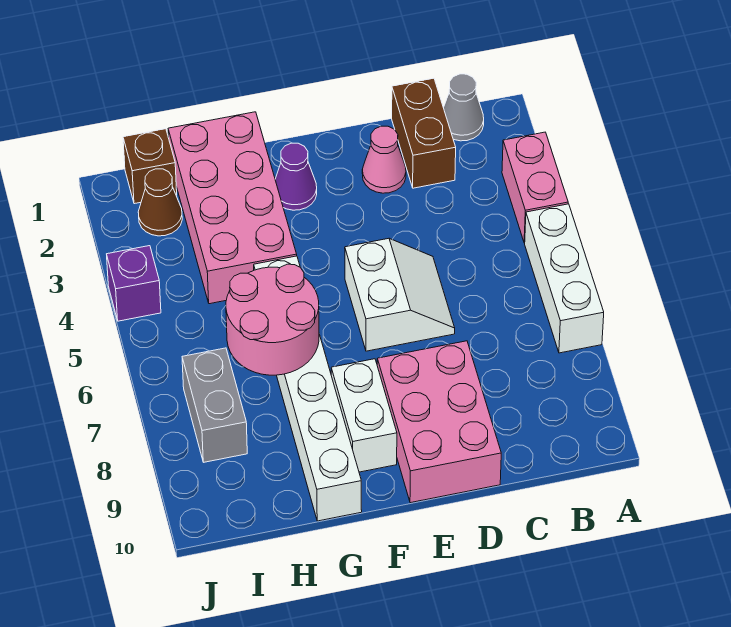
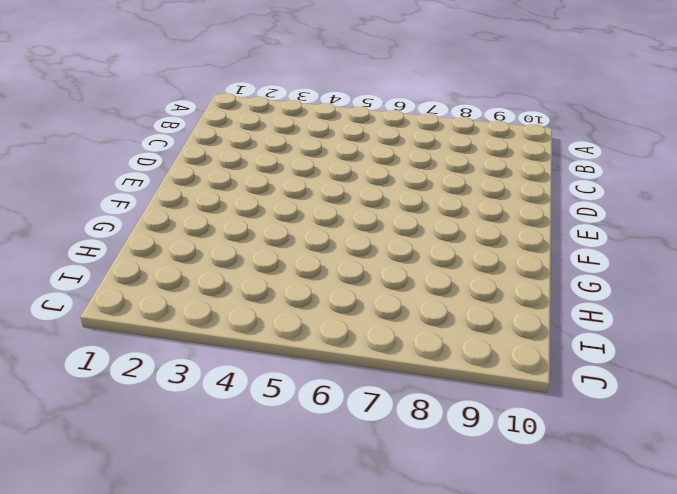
none -> pink 1x2 brick [502,132,568,243]
none -> white 1x3 brick [525,204,604,353]
none -> grey 1x1 cone [443,74,484,141]

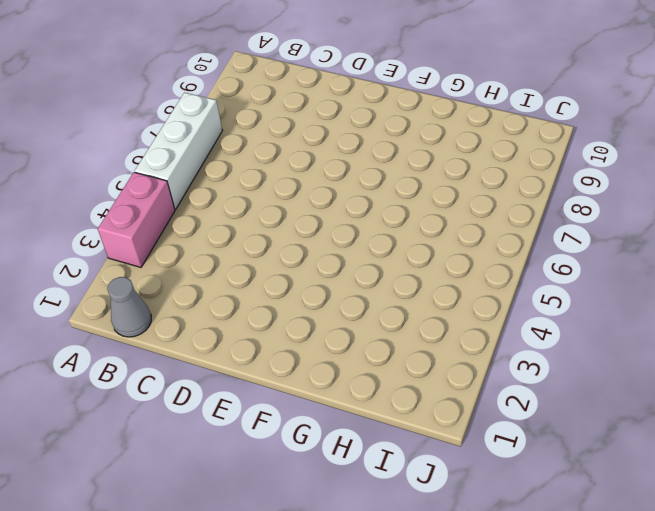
none -> brown 1x2 brick [392,78,456,188]
none -> pink 1x1 cone [362,126,406,193]
none -> white 2x2 slope [345,238,455,351]

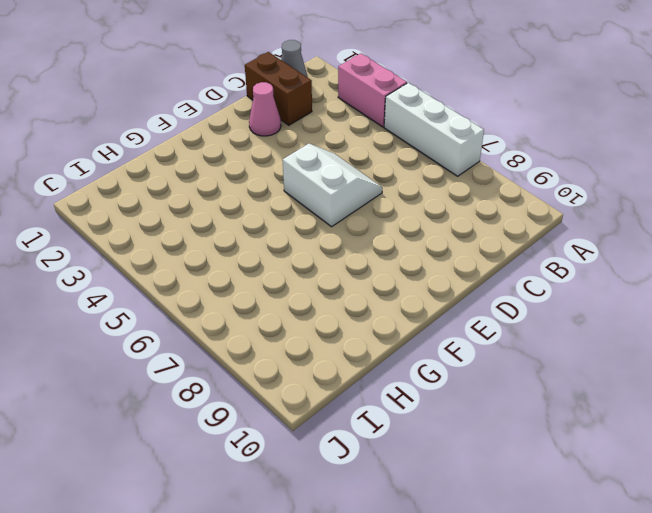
none -> pink 2x3 brick [377,341,501,503]
none -> purple 1x1 cone [275,143,317,210]
none -> white 1x2 brick [331,359,397,472]

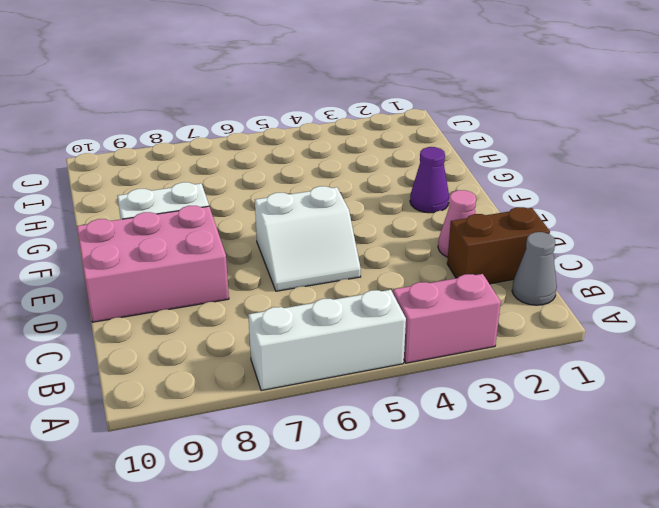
none -> pink 2x4 brick [168,112,297,304]
none -> white 1x6 brick [254,256,362,521]
none -> brown 1x1 brick [123,129,177,204]

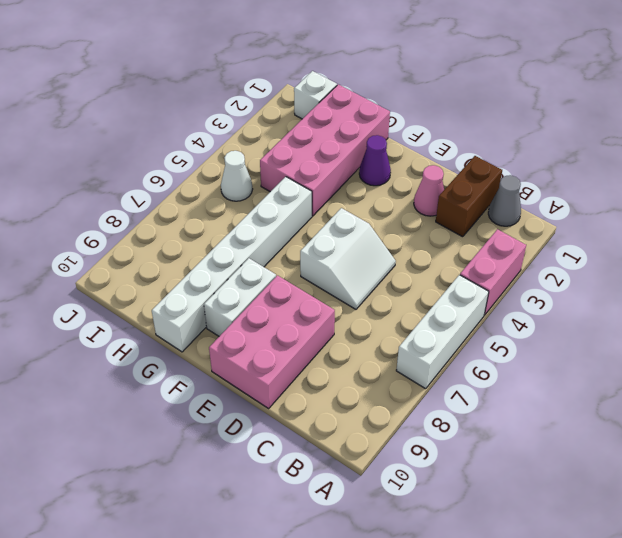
white 1x1 brick [294,71,337,119] -> brown 1x1 brick [123,129,177,204]
white 1x1 cone [221,151,253,201] -> none
none -> brown 1x1 cone [138,169,182,236]
none -> grey 1x2 brick [182,348,247,462]
none -> purple 1x1 brick [107,246,161,321]

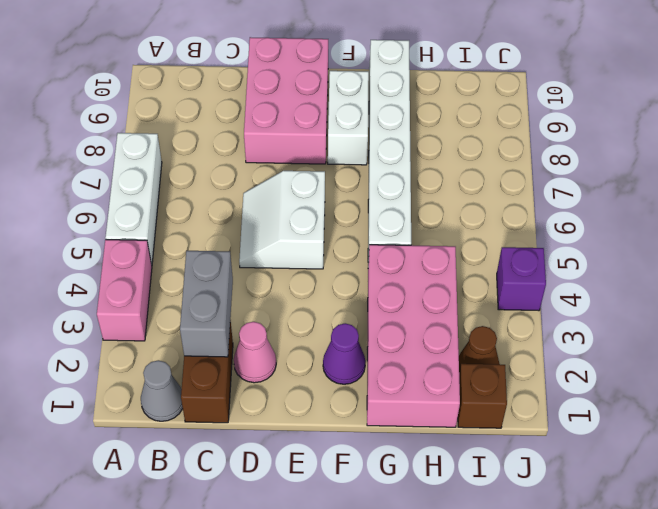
grey 1x2 brick [180,251,233,357] -> grey 1x2 brick moved to [182,348,247,462]
none -> pink 2x2 round brick [226,264,319,375]

